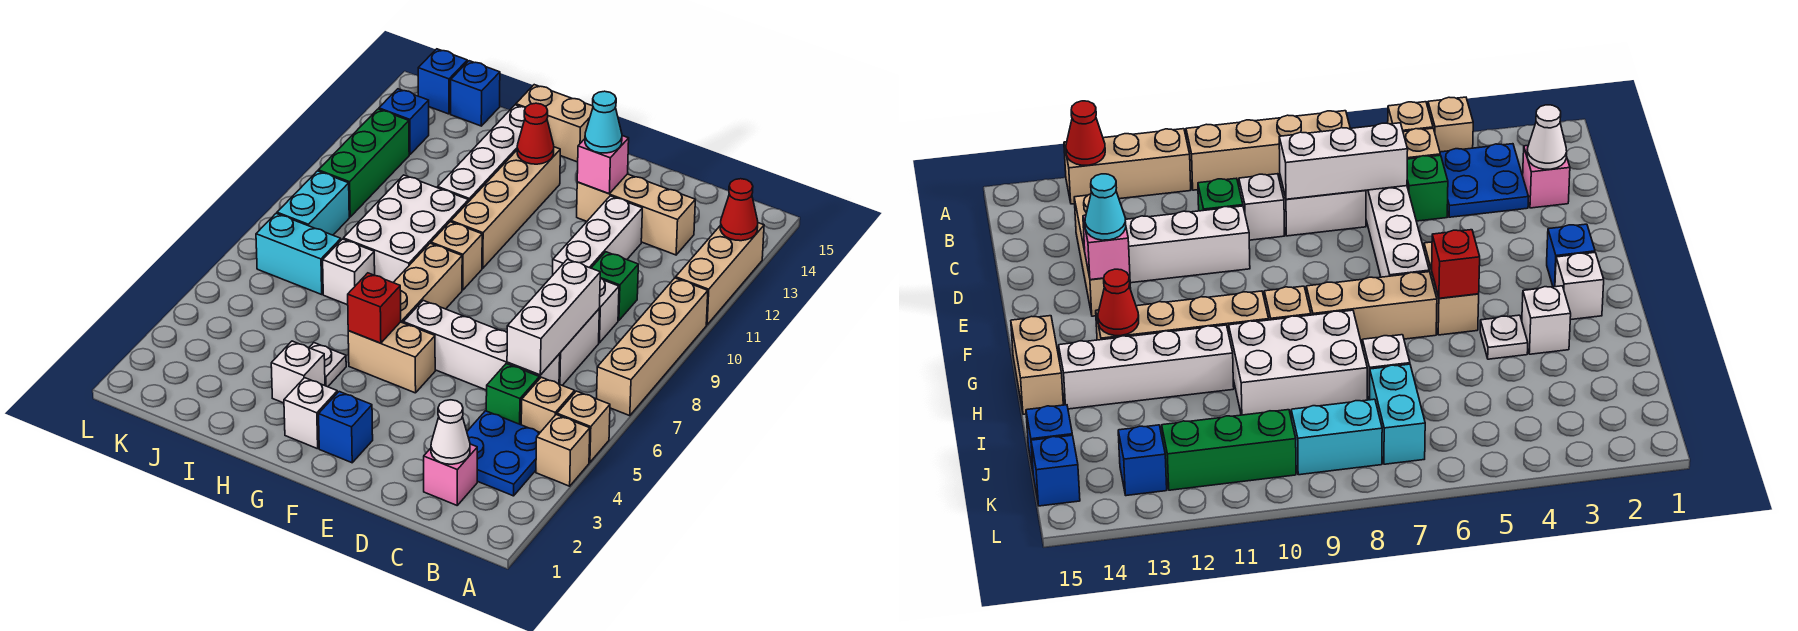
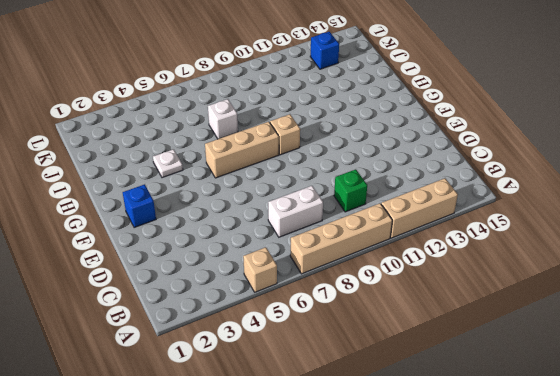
none -> tan 1x1 brick [536,415,590,486]
none -> blue 2x2 plate [467,411,540,496]
none -> tan 1x1 brick [521,377,575,432]
none -> pink 1x1 brick [424,444,477,505]

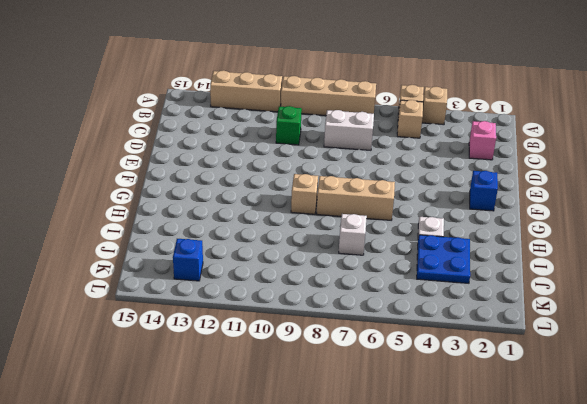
blue 2x2 plate [417,235,470,283] -> blue 2x2 plate moved to [467,411,540,496]
none -> green 1x1 brick [486,364,539,425]
none -> white 1x4 brick [403,300,560,390]
none -> white 1x1 brick [599,278,619,343]
none -> tan 1x3 brick [577,174,695,255]

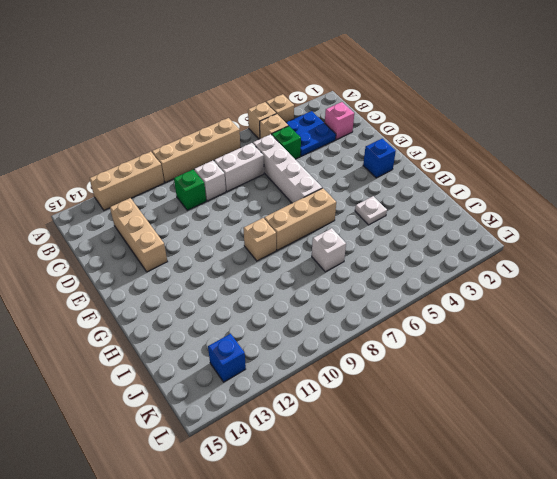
none -> white 1x3 brick [553,196,642,274]
none -> tan 1x2 brick [348,322,435,393]
none -> white 1x1 brick [284,378,337,449]
none -> tan 1x4 brick [451,147,560,268]

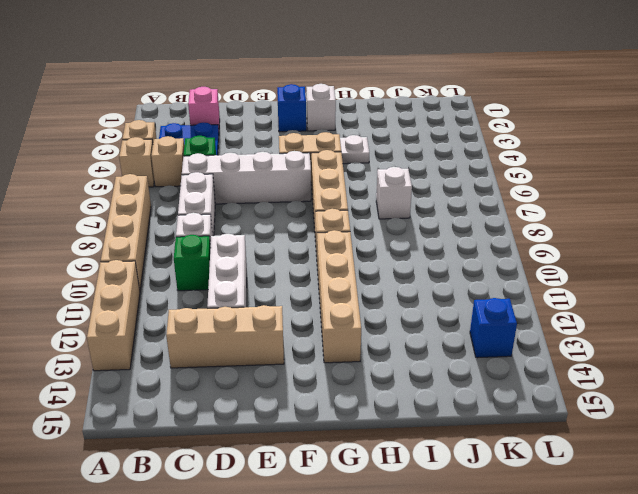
none -> tan 1x2 brick [516,85,593,162]
none -> white 1x1 brick [271,341,325,403]
none -> white 2x3 brick [343,175,469,282]
none -> white 1x4 brick [438,105,526,201]

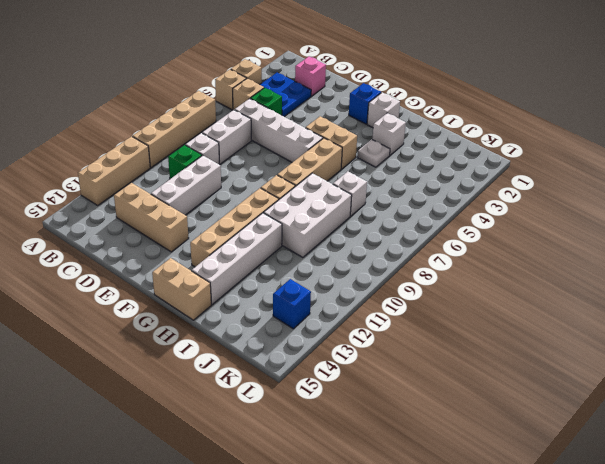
none -> cyan 1x2 brick [256,213,341,294]
none -> blue 1x1 brick [451,61,500,126]
none -> cyan 1x2 brick [277,171,349,235]
none -> green 1x3 brick [318,109,409,217]

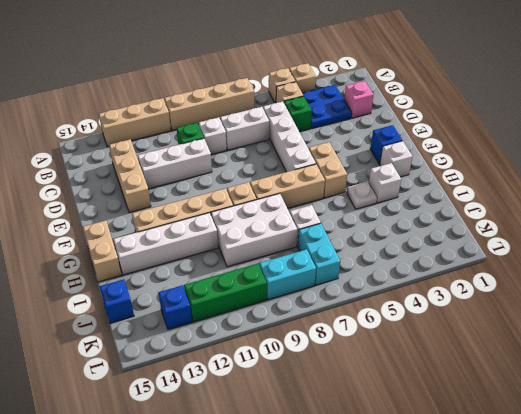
none -> blue 1x1 brick [418,49,467,114]
none -> red 1x1 cone [720,179,758,241]
none -> white 1x1 cone [431,400,470,464]
none -> white 1x3 brick [507,259,600,375]

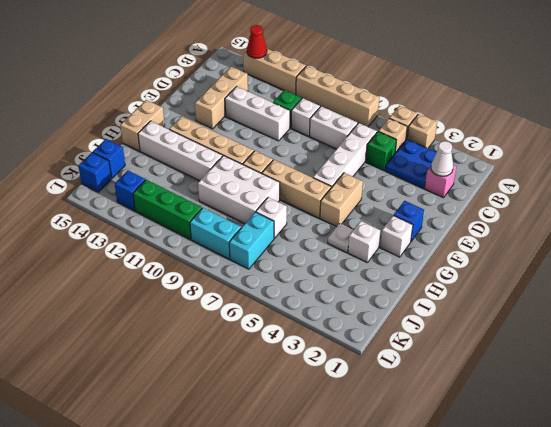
none -> white 1x3 brick [507,259,600,375]
none -> pink 1x1 brick [577,136,629,194]
none -> red 1x1 brick [348,273,401,343]
none -> red 1x1 cone [517,103,554,164]

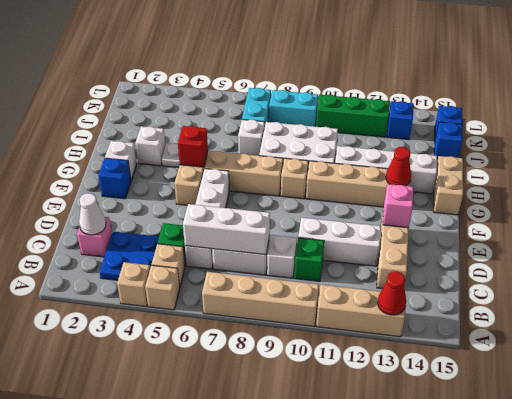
none -> cyan 1x1 cone [585,91,622,153]

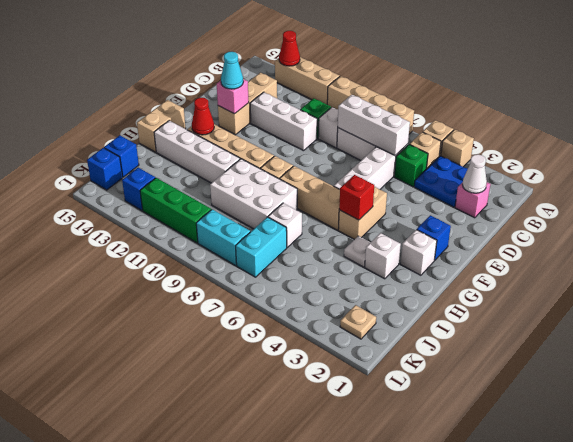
tan 1x1 plate [340,305,376,339] -> none

